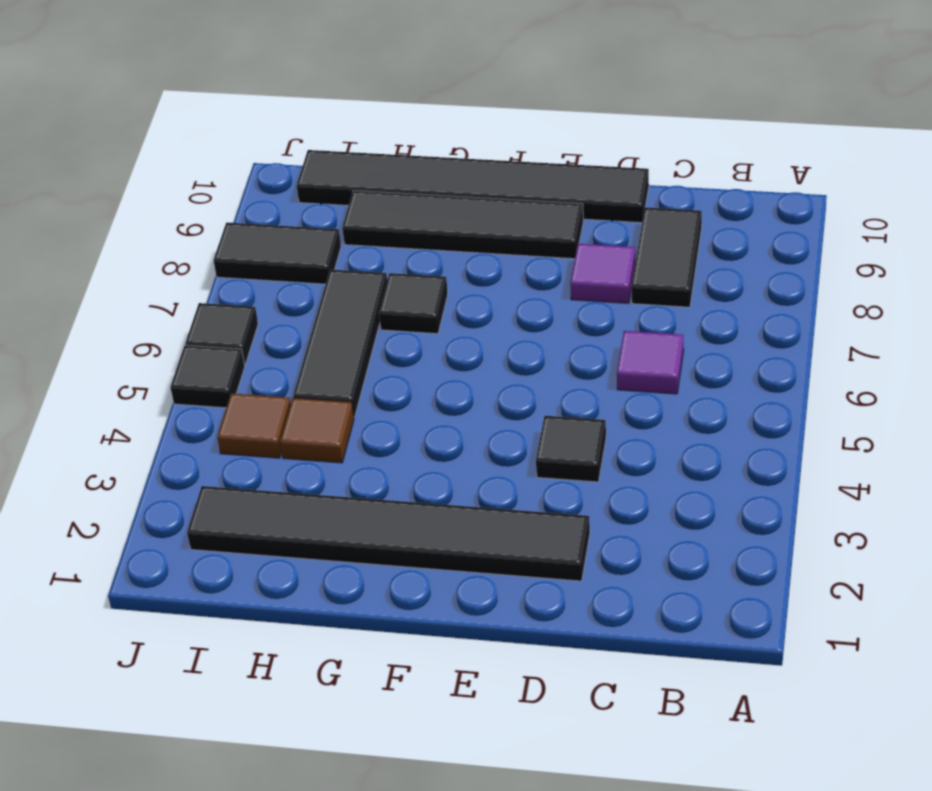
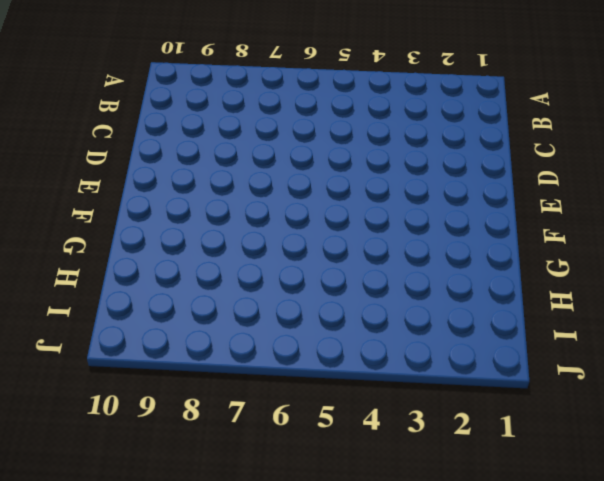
none -> purple 1x1 tile [617,331,684,394]
none -> black 1x2 tile [631,207,702,307]
none -> black 1x6 tile [187,486,590,581]

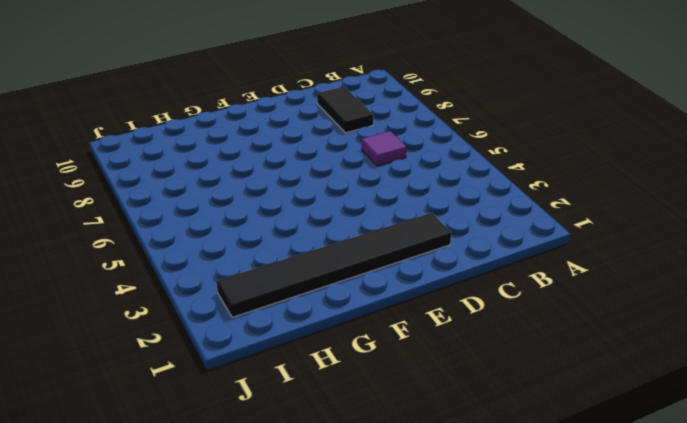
none -> black 1x1 tile [536,416,606,482]
none -> purple 1x1 tile [570,244,636,303]
none -> black 1x6 tile [297,150,649,223]

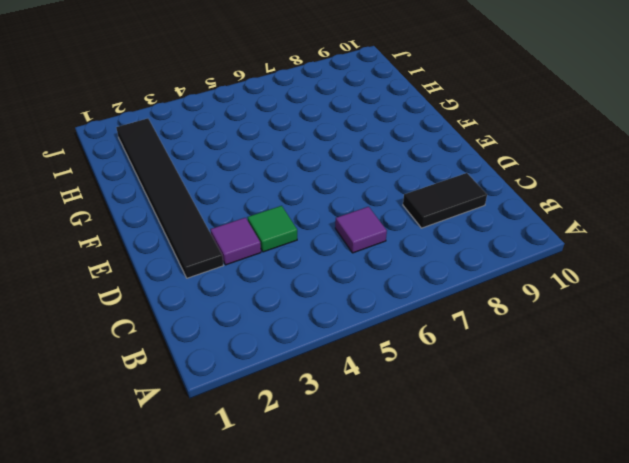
purple 1x1 tile [210,218,261,265] -> purple 1x1 tile moved to [570,244,636,303]
green 1x1 tile [248,206,297,252] -> black 1x1 tile [536,416,606,482]
none -> black 1x6 tile [297,150,649,223]
none -> black 1x4 tile [342,191,583,259]
none -> black 1x1 tile [379,273,448,334]

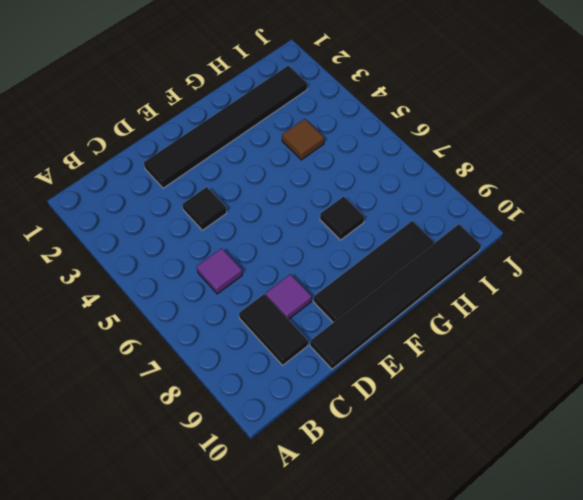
none -> black 1x3 tile [293,269,387,417]
none -> brown 1x1 tile [217,393,291,458]
none -> black 1x2 tile [213,222,341,284]

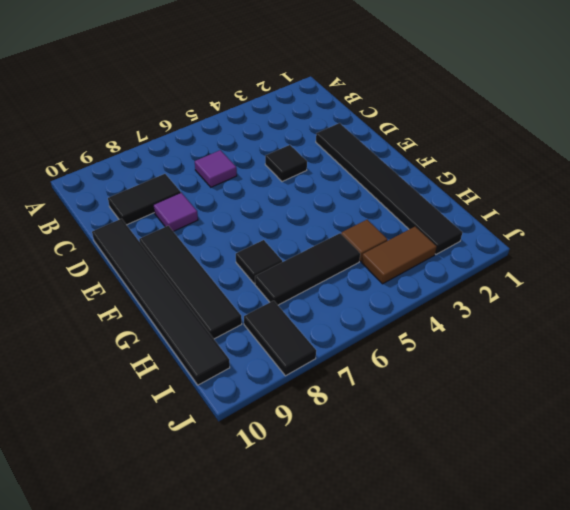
brown 1x2 tile [362,227,437,284] -> brown 1x1 tile [217,393,291,458]
none -> black 1x1 tile [170,345,245,408]
none -> black 1x1 tile [185,303,258,364]

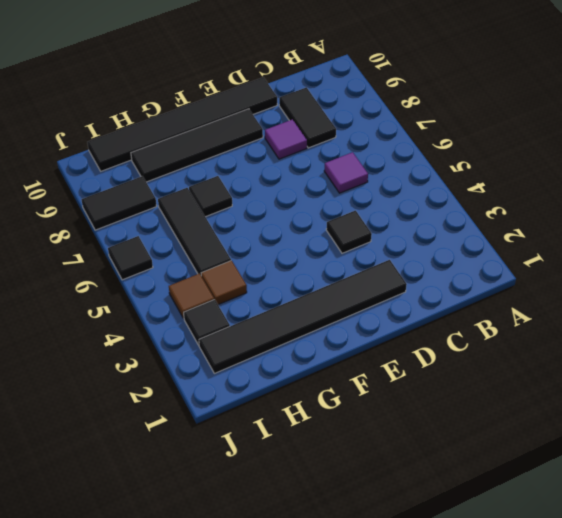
black 1x1 tile [184,300,230,345] -> black 1x1 tile moved to [170,345,245,408]

